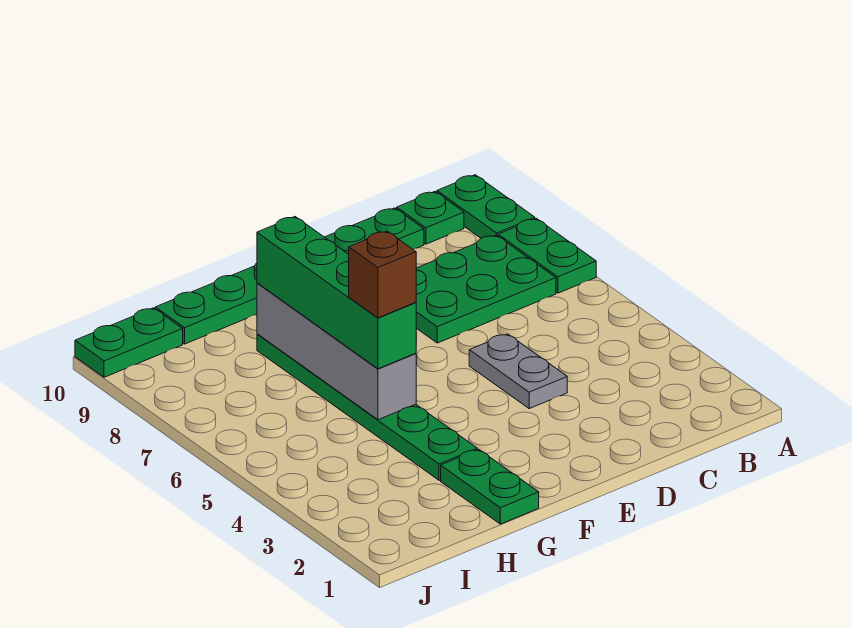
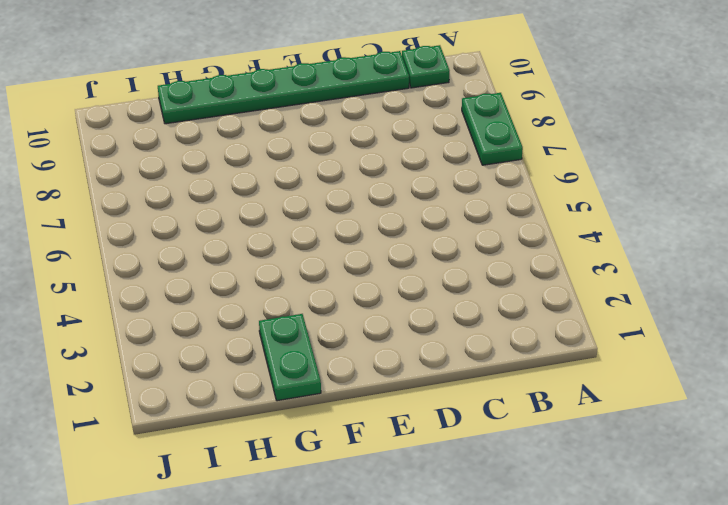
none -> green 1x2 plate [437,175,535,238]
none -> green 2x3 plate [416,235,556,343]
none -> grey 1x2 plate [469,334,567,409]

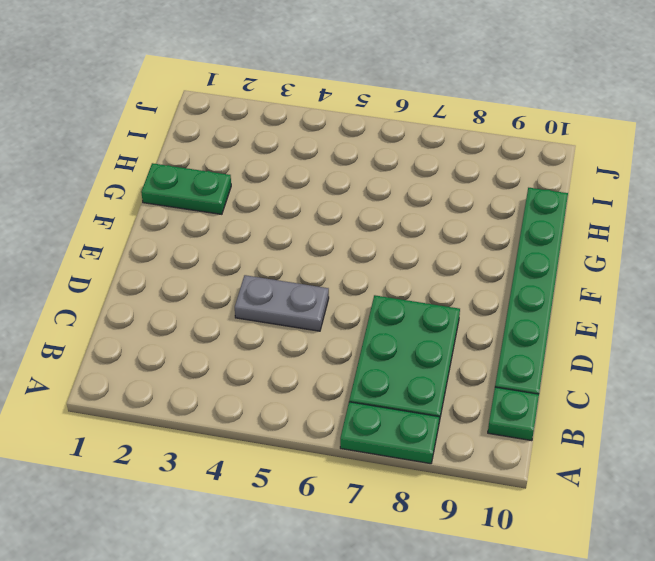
none -> green 1x2 plate [437,175,535,238]
none -> green 1x6 plate [257,334,477,480]
none -> green 1x2 plate [75,308,183,377]

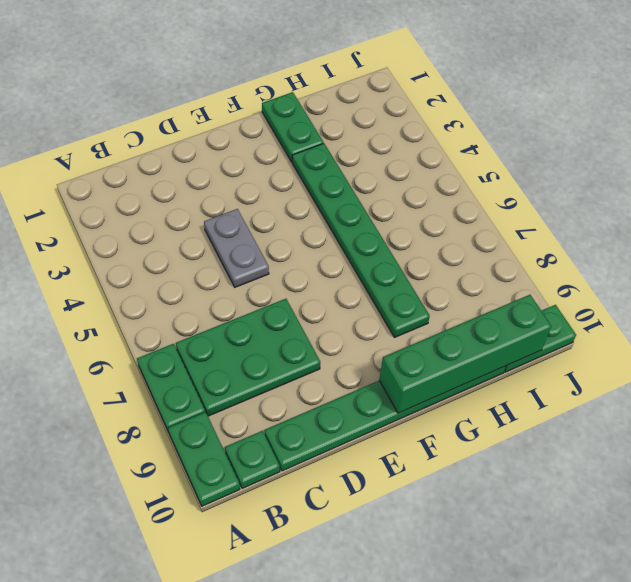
green 1x4 brick [379,295,551,413] -> green 1x4 brick turned to [257,217,416,369]
none -> grey 1x4 brick [257,283,416,420]
none -> brown 1x1 brick [349,231,416,318]

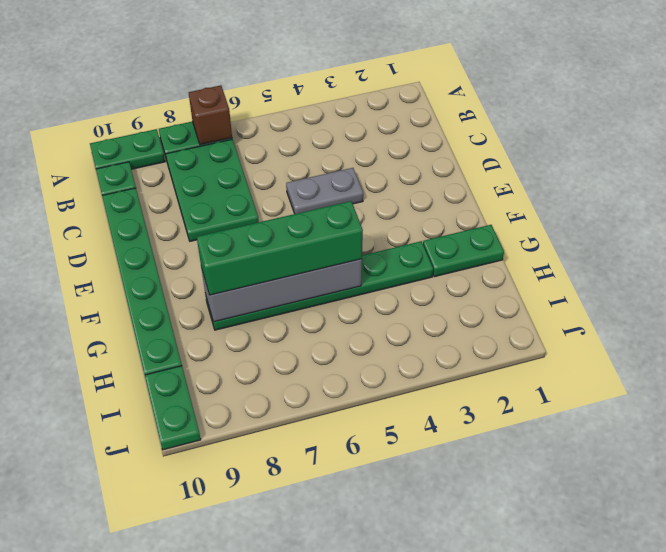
brown 1x1 brick [189,85,232,145] -> brown 1x1 brick moved to [349,231,416,318]

